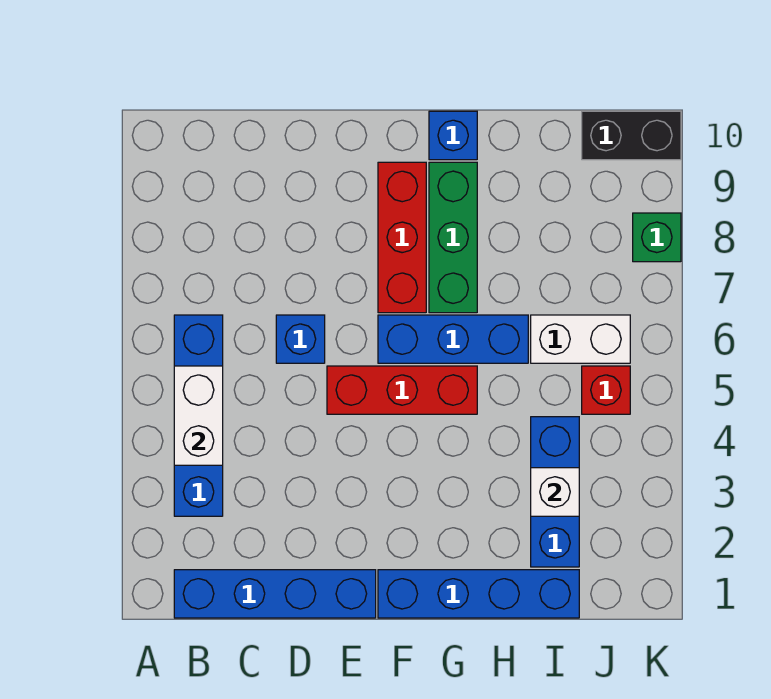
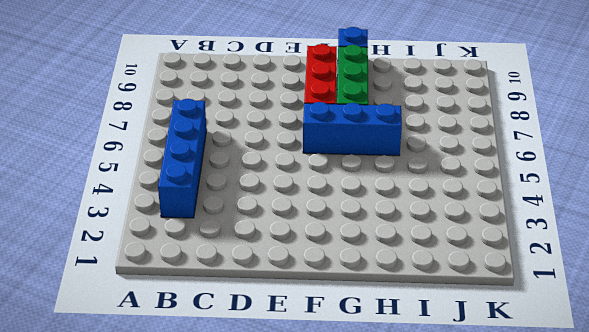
none -> blue 1x4 brick [174,570,376,618]
none -> blue 1x1 brick [276,315,325,363]
none -> red 1x3 brick [327,366,477,414]

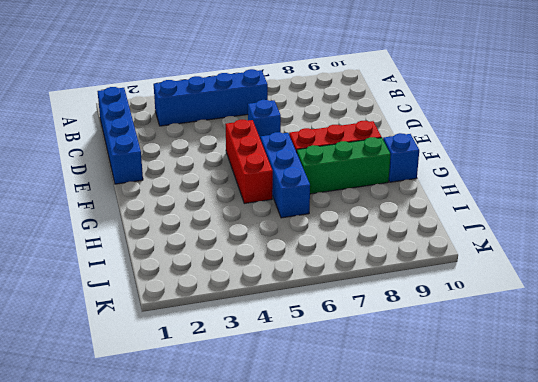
none -> blue 1x4 brick [378,570,579,618]
none -> blue 1x3 brick [531,417,579,567]
none -> white 1x2 brick [531,315,630,363]

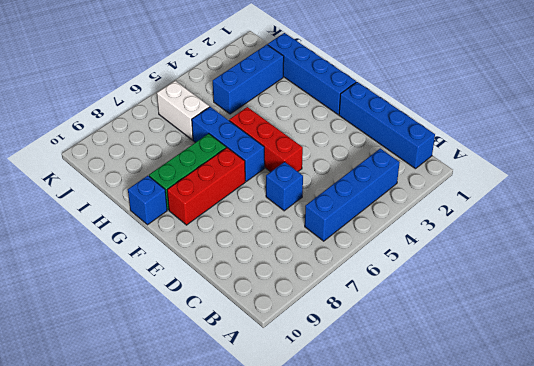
none -> red 1x1 brick [582,366,630,414]
none -> black 1x2 brick [582,111,681,160]
none -> green 1x1 brick [633,213,681,262]

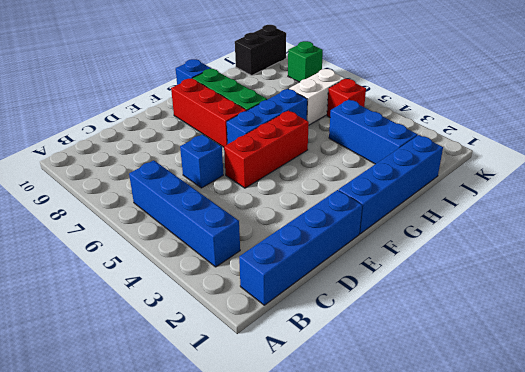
none -> white 1x2 brick [174,366,223,465]
none -> white 1x1 brick [531,468,579,516]

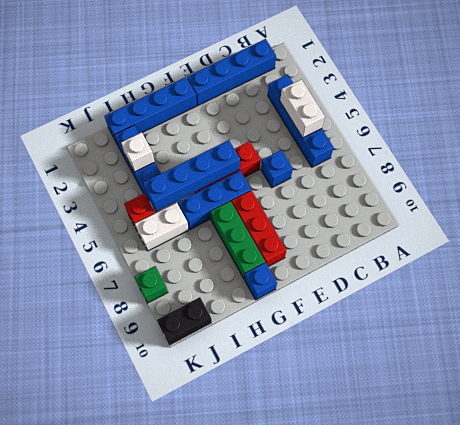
blue 1x4 brick [143,140,240,211] -> none

